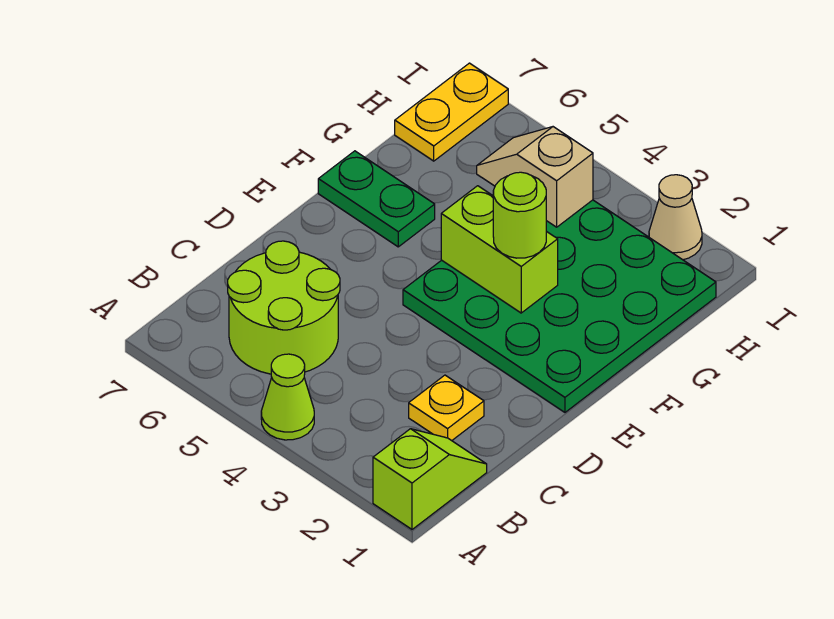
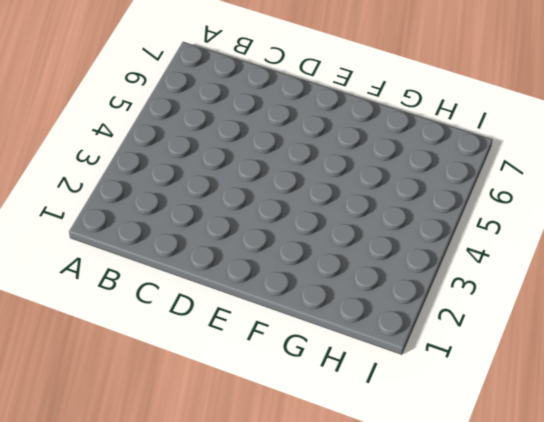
none -> lime 1x2 slope [373,429,487,529]
none -> lime 1x1 cone [261,354,314,440]

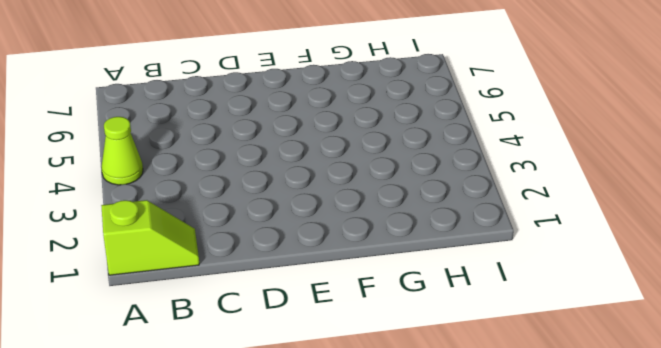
none -> lime 2x2 round brick [228,241,340,374]
none -> yellow 1x1 plate [409,375,484,441]

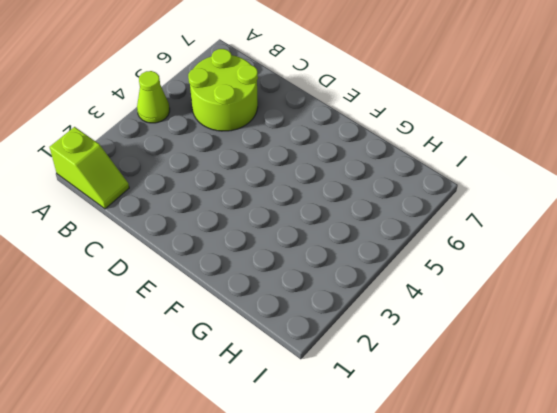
none -> yellow 1x1 plate [409,375,484,441]
none -> green 4x4 plate [403,200,716,412]

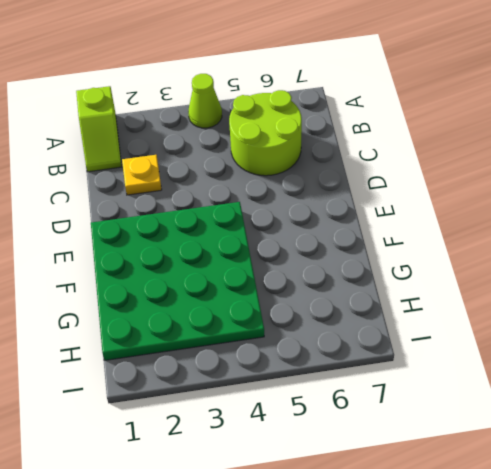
none -> green 1x2 plate [318,151,435,247]
none -> yellow 1x2 plate [395,63,508,161]

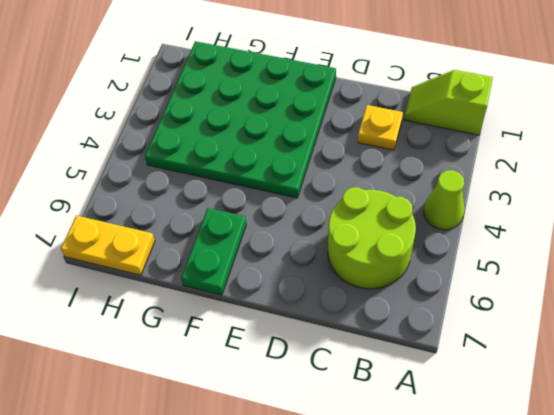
none -> tan 1x1 cone [649,175,702,260]
none -> lime 1x2 brick [441,186,558,313]

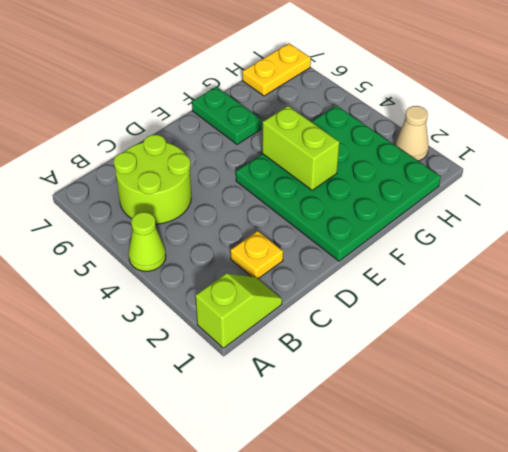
none -> tan 1x2 slope [477,127,593,227]
none -> lime 1x1 round brick [493,172,546,258]

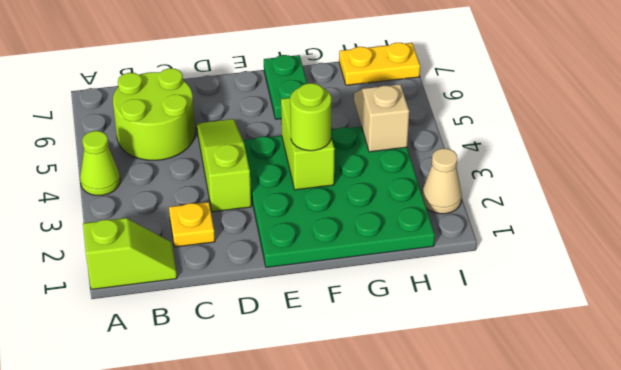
lime 1x3 slope [197,119,251,212] -> none

